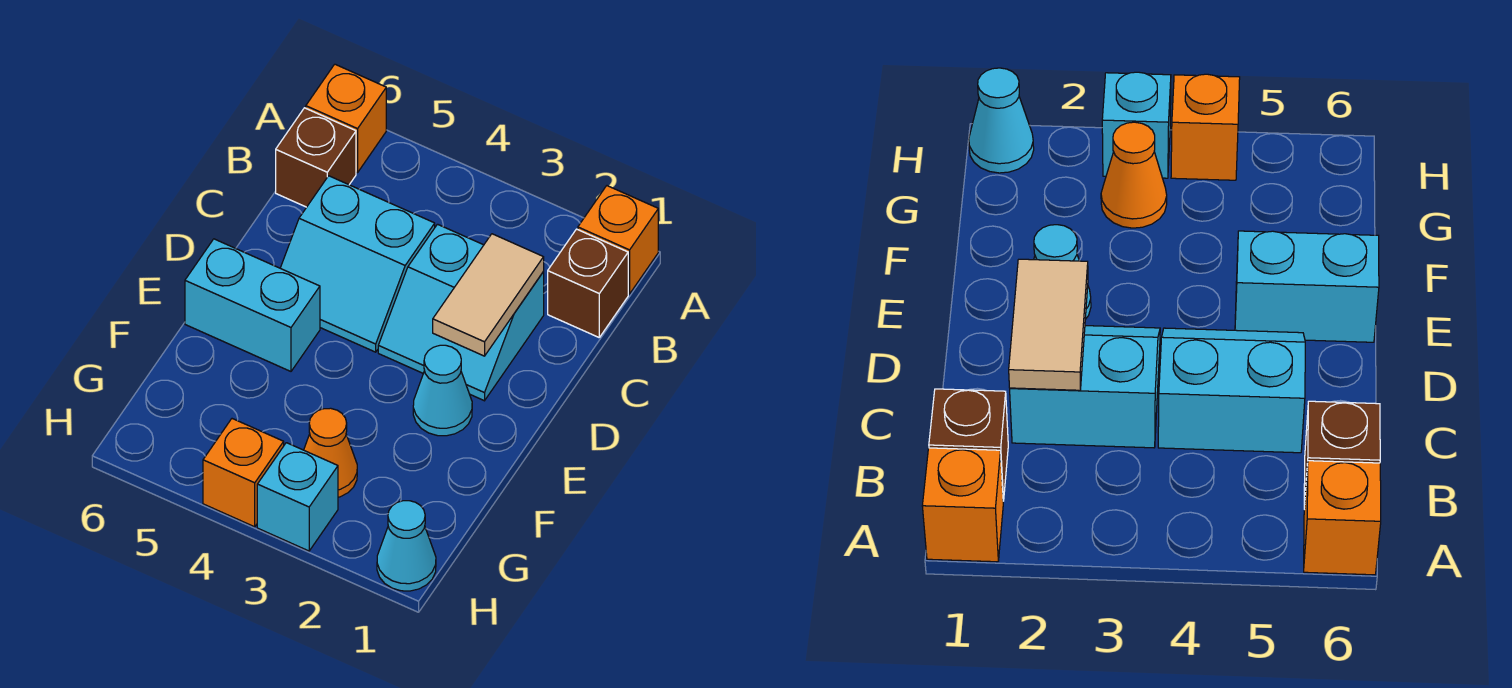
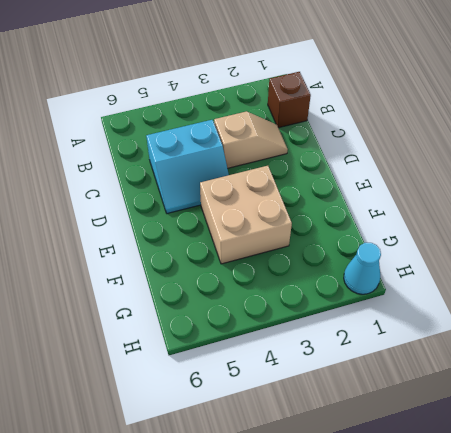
tan 1x2 slope [214,111,288,168] -> cyan 2x2 slope [378,224,544,401]
tan 2x2 brick [200,166,292,264] -> none
none -> orange 1x1 brick [578,186,658,294]
none -> orange 1x1 brick [306,64,386,173]
none -> brown 1x1 brick [276,108,356,207]

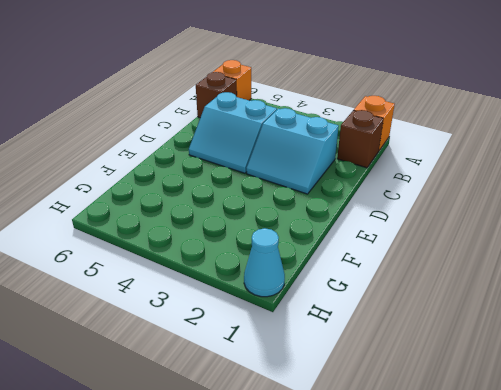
none -> cyan 1x1 cone [413,345,472,436]
none -> cyan 1x2 brick [185,239,320,371]
none -> orange 1x1 cone [304,408,357,497]

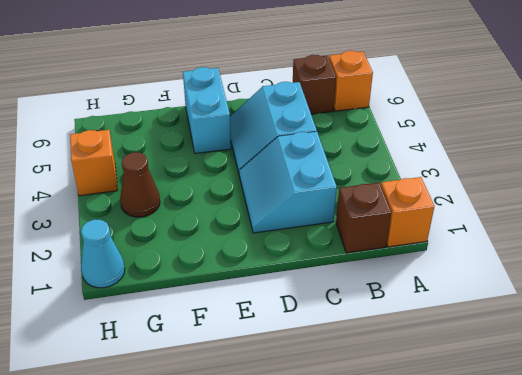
brown 1x1 cone [120,152,160,217] -> orange 1x1 cone [304,408,357,497]
none -> cyan 1x1 cone [413,345,472,436]
none -> cyan 1x1 brick [257,443,338,551]
none -> tan 1x2 tile [433,234,544,356]

